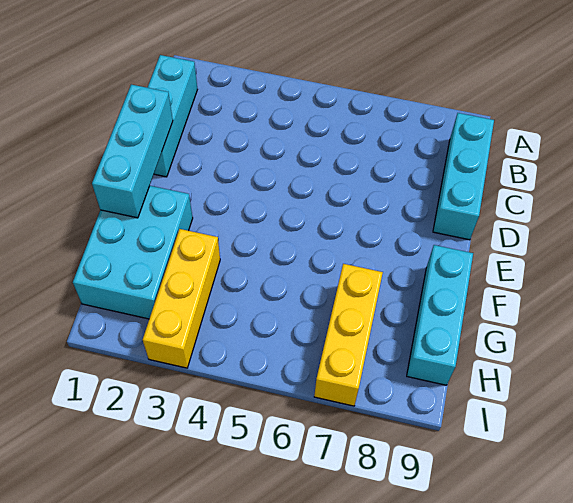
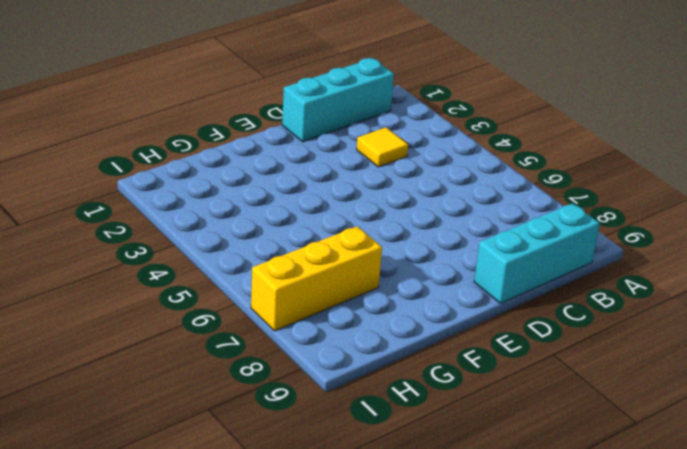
yellow 1x1 tile [357,127,408,167] -> none
none -> cyan 2x3 brick [73,186,193,319]
none -> cyan 1x3 brick [407,245,473,385]

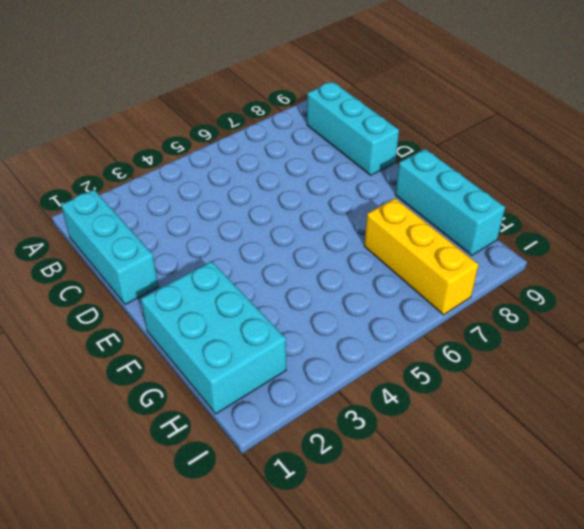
none -> yellow 1x3 brick [143,229,220,368]
none -> cyan 1x3 brick [92,85,173,218]

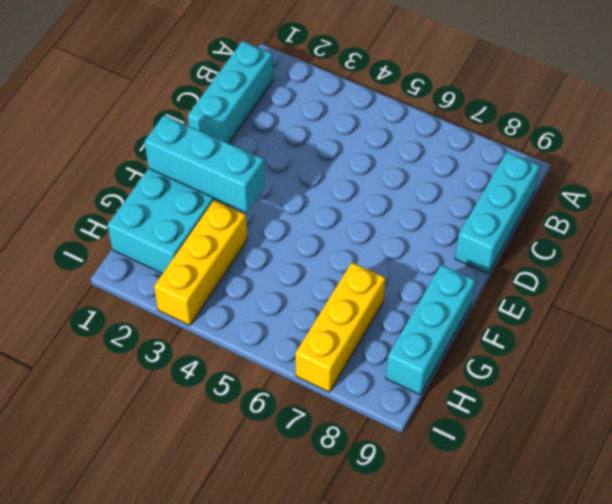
cyan 1x3 brick [145,115,265,213] -> cyan 1x3 brick turned to [92,85,173,218]

